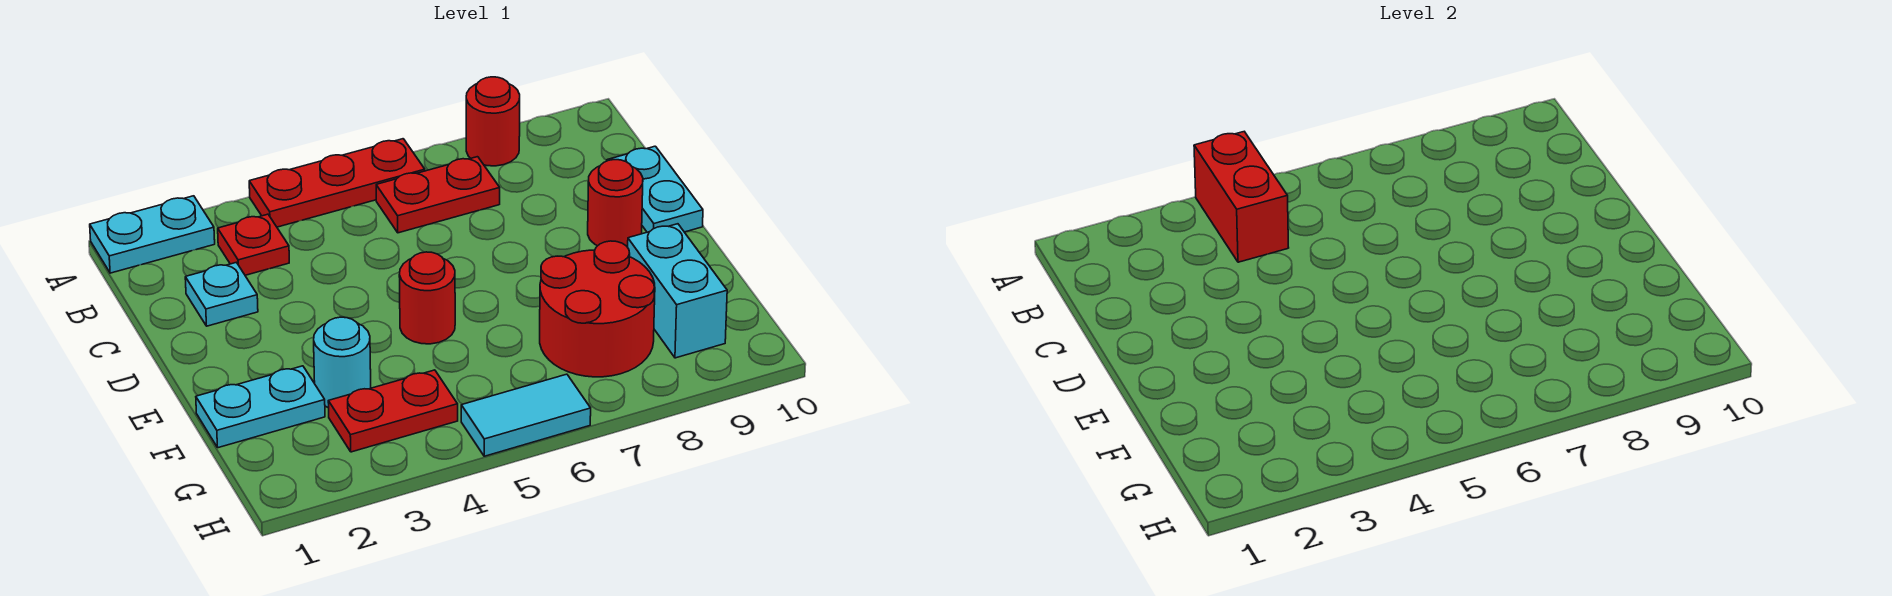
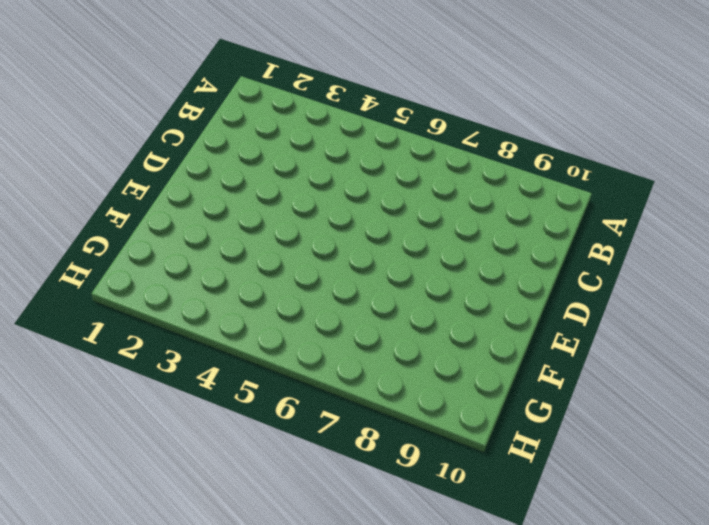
none -> cyan 1x2 plate [90,196,215,273]
none -> red 1x3 plate [249,139,425,227]
none -> red 1x1 round brick [466,77,520,166]

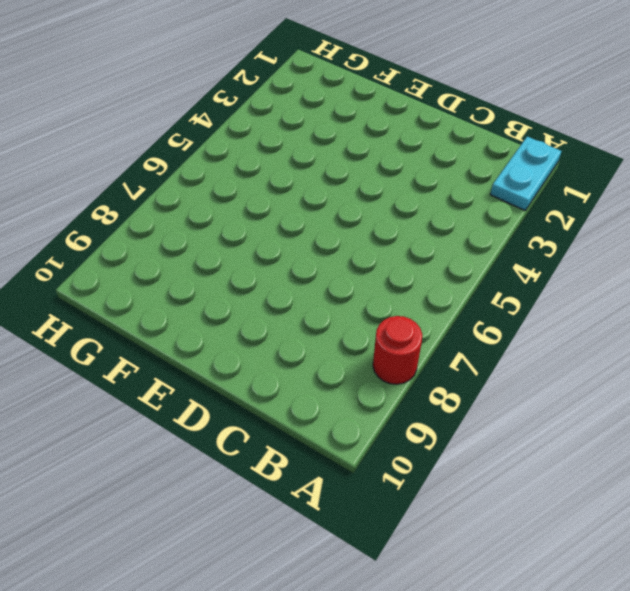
none -> red 1x3 plate [249,139,425,227]
none -> red 1x1 plate [218,214,289,275]
none -> red 1x2 plate [376,157,500,233]

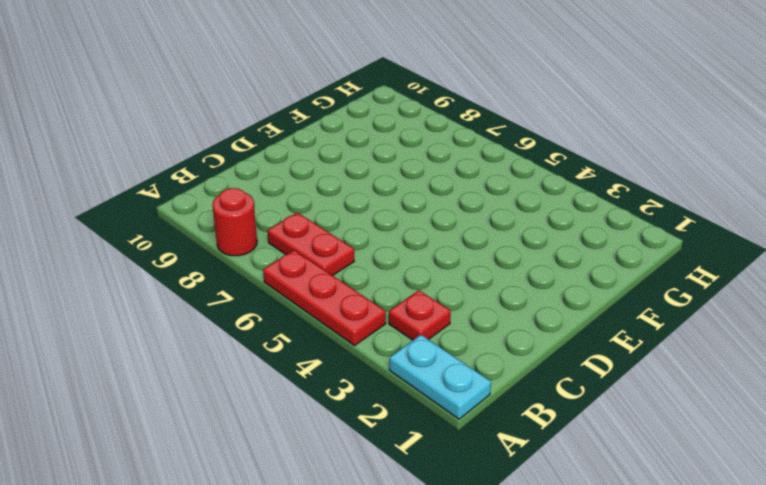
none -> cyan 1x1 plate [185,262,258,326]
none -> cyan 1x2 plate [607,146,703,232]
none -> red 1x1 round brick [588,160,643,247]

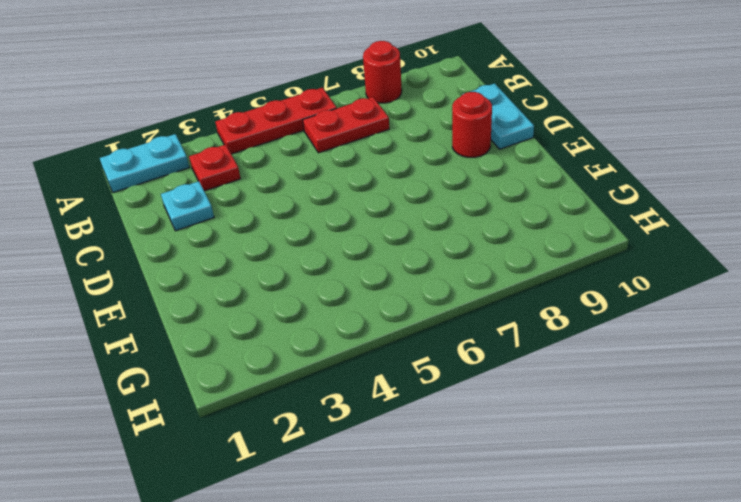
none -> red 1x1 round brick [399,252,455,344]
none -> cyan 1x2 plate [196,366,325,448]
none -> cyan 1x1 round brick [314,317,371,408]

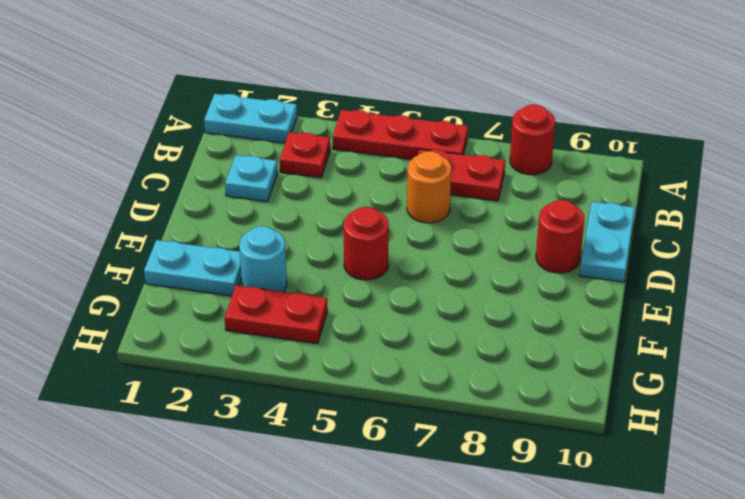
orange 1x1 round brick [407,151,451,223] -> none
none -> red 2x2 round brick [540,241,655,377]
none -> cyan 1x2 brick [628,224,727,358]
none -> cyan 1x2 tile [461,374,591,456]

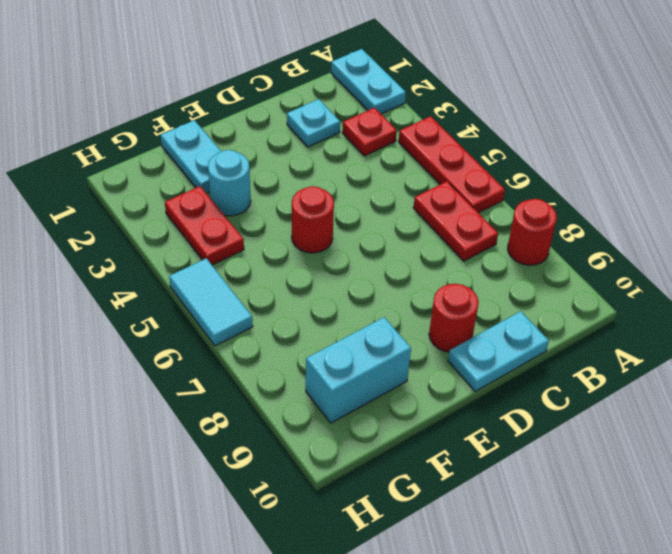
none -> red 2x2 round brick [540,241,655,377]
none -> red 1x2 brick [1194,132,1289,262]

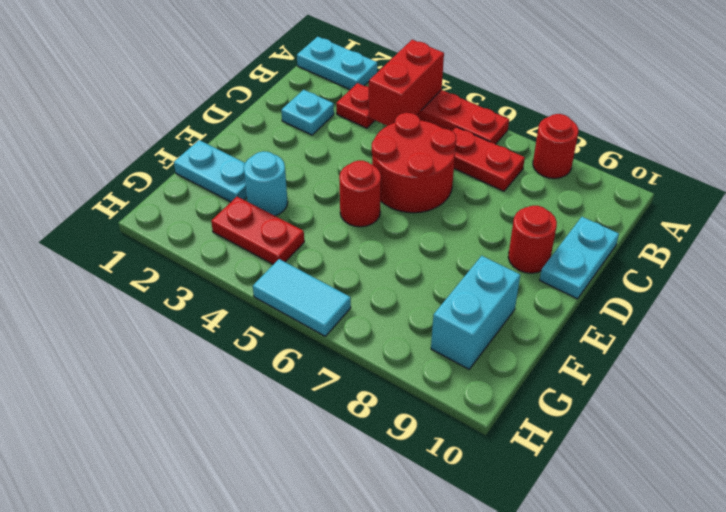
red 2x2 round brick [372,113,456,213] -> red 2x2 round brick moved to [540,241,655,377]

